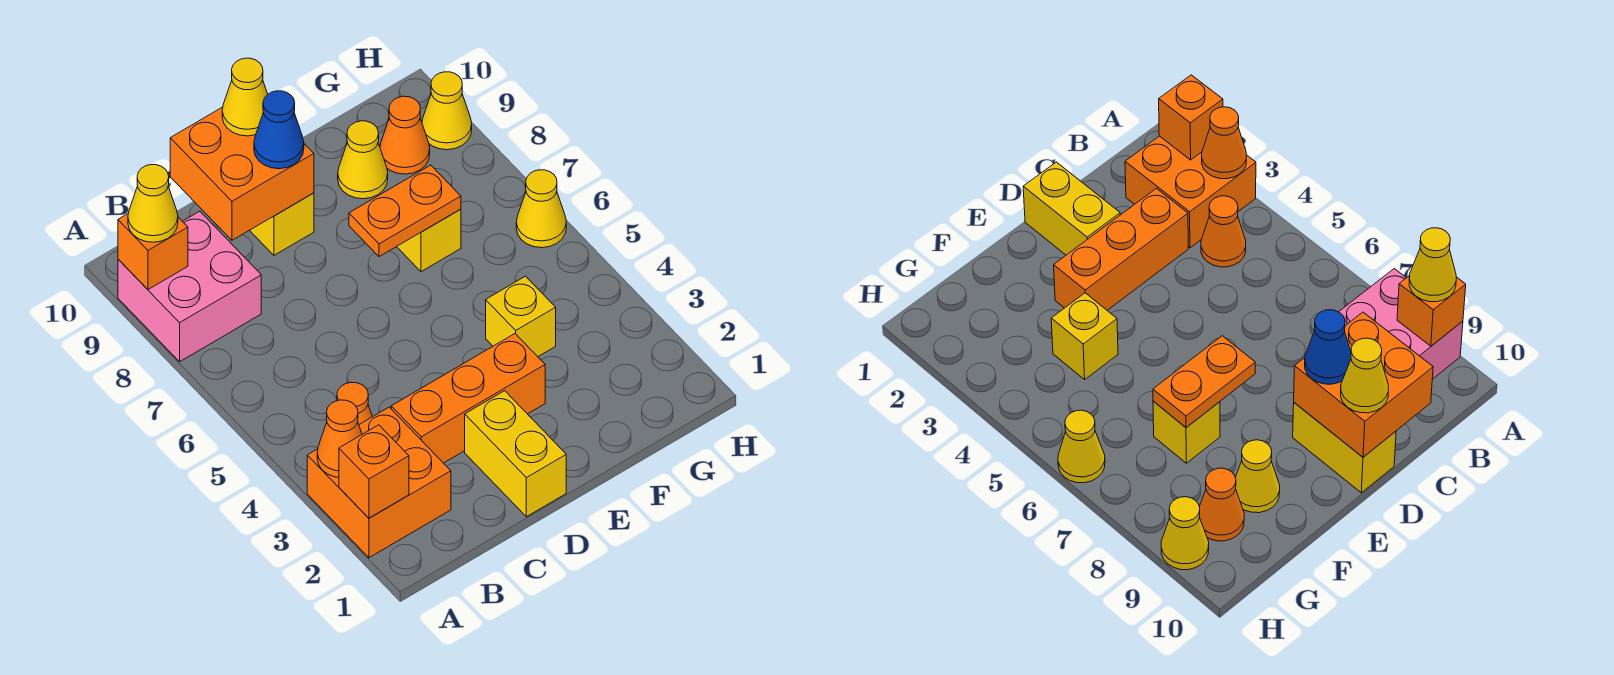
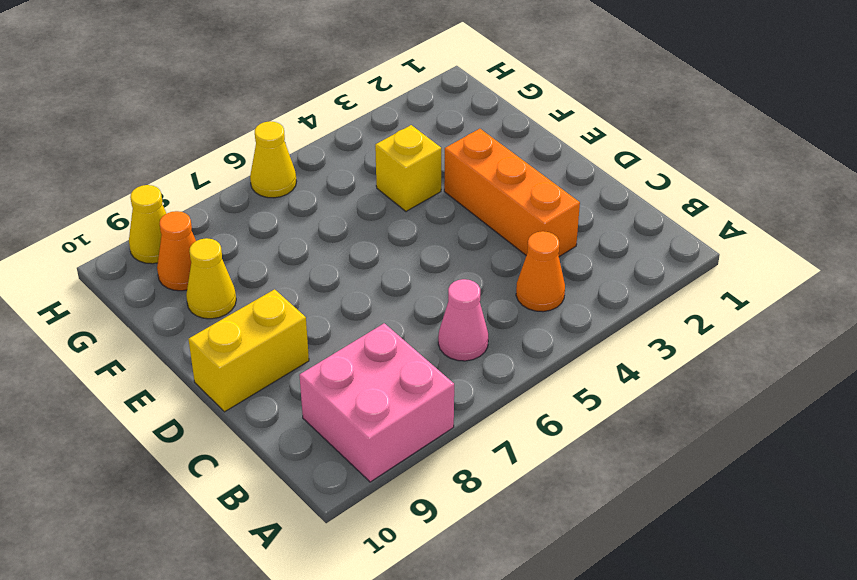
pink 1x1 cone [438,279,488,361] -> none
none -> orange 2x2 brick [307,407,451,558]
none -> yellow 1x2 brick [465,391,566,517]
none -> yellow 1x1 brick [397,209,461,272]

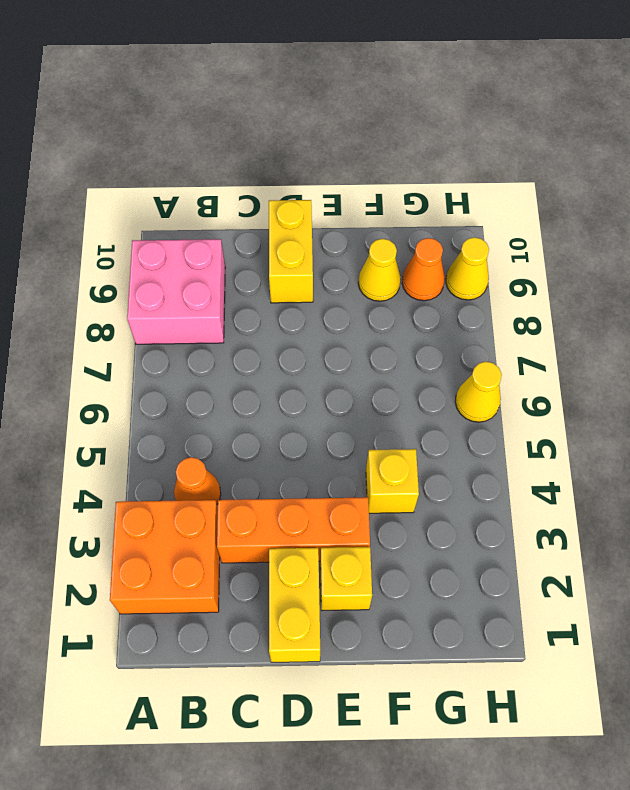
yellow 1x1 brick [320,547,372,611] -> yellow 1x1 brick moved to [397,209,461,272]
none -> orange 1x1 brick [339,425,409,518]
none -> orange 1x1 cone [317,400,362,477]
none -> orange 1x1 brick [118,214,188,289]

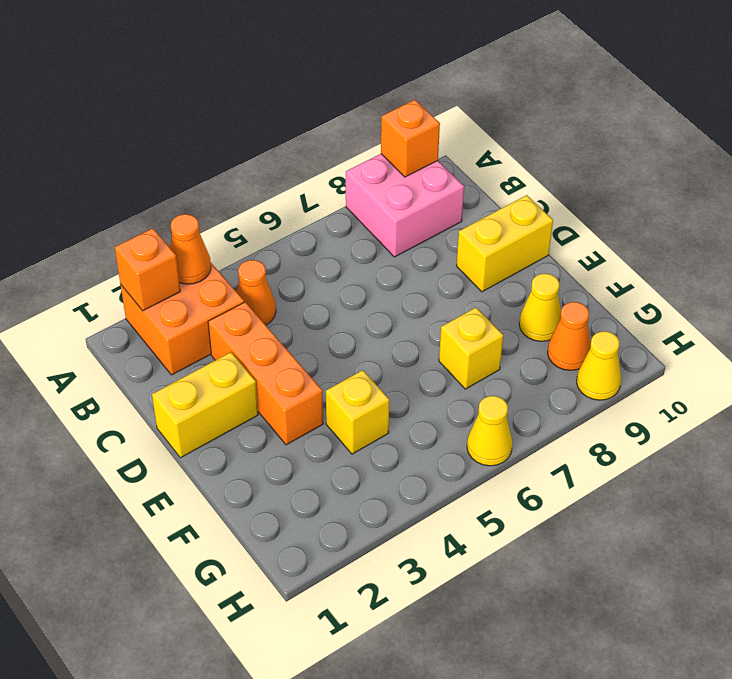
none -> orange 2x2 brick [170,107,314,240]
none -> orange 1x2 plate [349,165,461,257]
none -> yellow 1x1 cone [128,165,178,242]

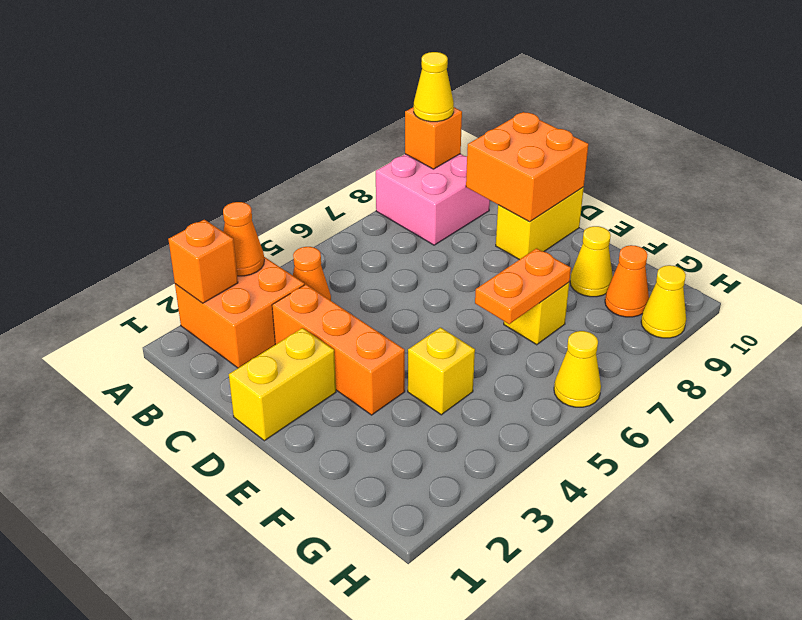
orange 1x2 plate [475,248,571,324] -> orange 1x2 plate turned to [349,165,461,257]
none -> blue 1x1 cone [254,91,304,169]
none -> yellow 1x1 cone [222,58,268,136]

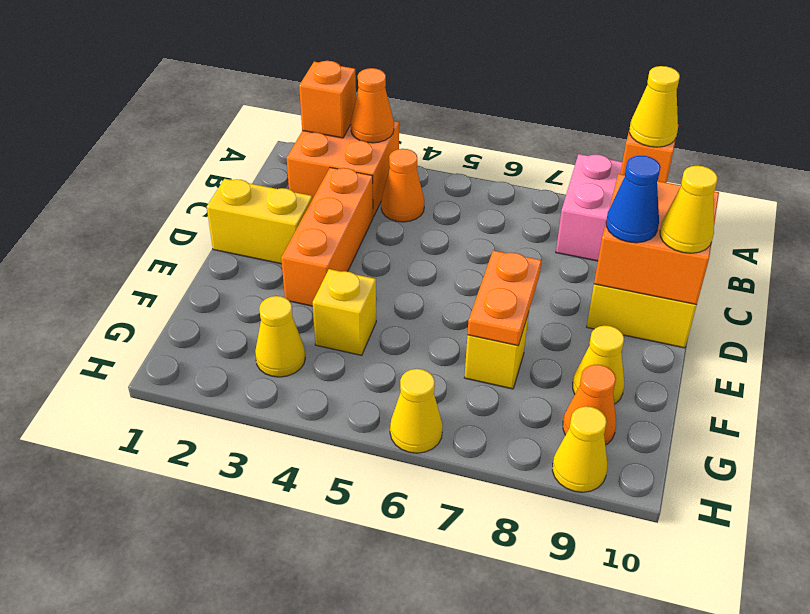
yellow 1x1 cone [255,296,305,377] -> none

